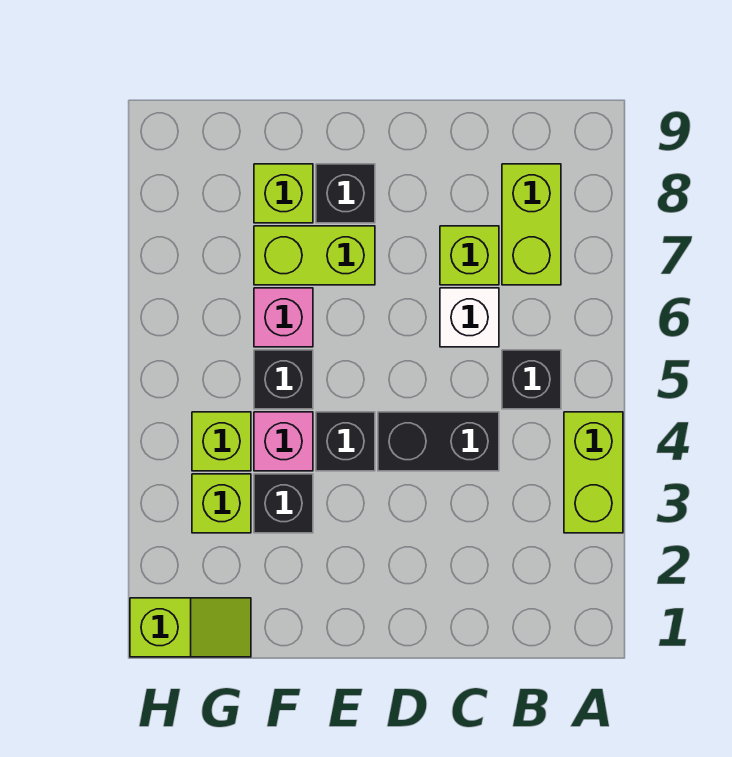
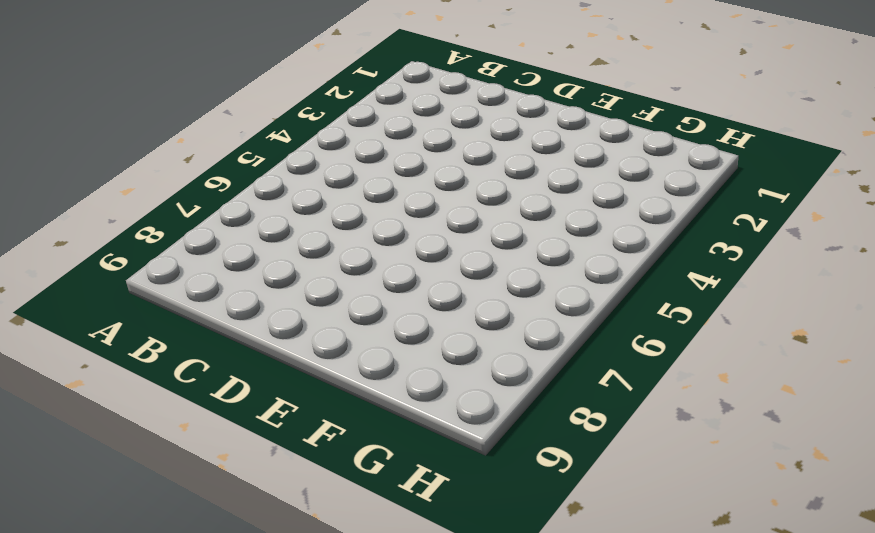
none -> lime 1x2 brick [564,412,623,533]
none -> black 1x1 brick [502,350,561,409]
none -> lime 1x2 brick [502,164,561,285]

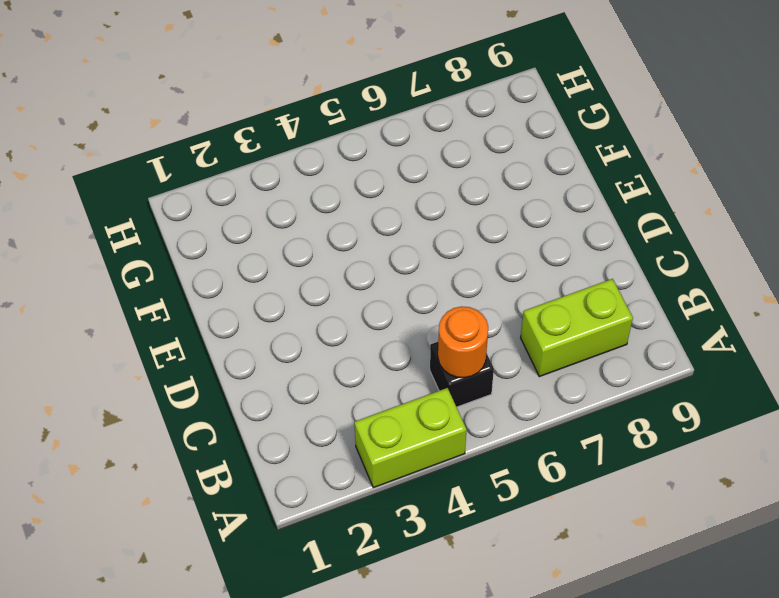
orange 1x1 round brick [438,306,488,378] -> none
none -> black 1x2 brick [378,412,499,471]
none -> white 1x1 brick [440,288,499,347]
none -> lime 1x1 brick [440,226,499,285]

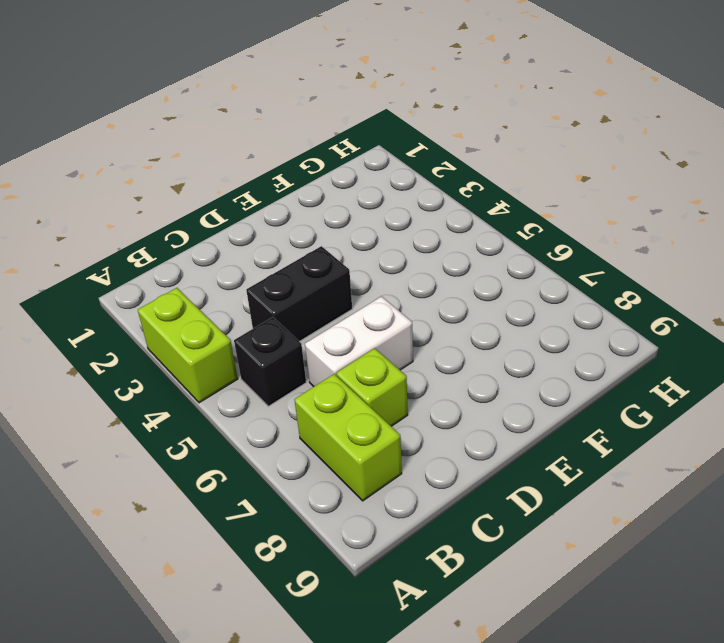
white 1x2 brick [305,297,413,387] -> white 1x1 brick [440,288,499,347]
none -> black 1x1 brick [316,412,375,471]
none -> lime 1x2 brick [254,226,375,285]
none -> black 1x1 brick [316,164,375,223]

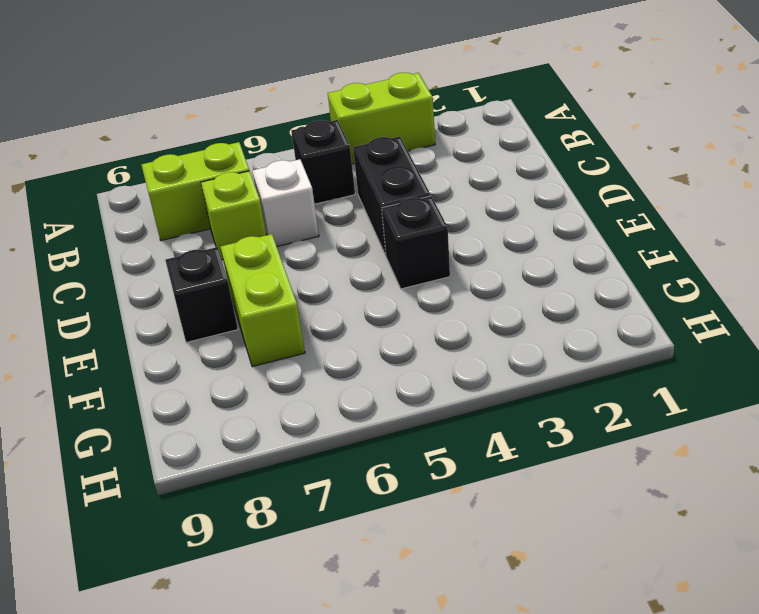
none -> black 1x1 brick [254,474,313,533]
none -> pink 1x1 brick [254,412,313,471]
none -> black 1x1 brick [254,350,313,409]

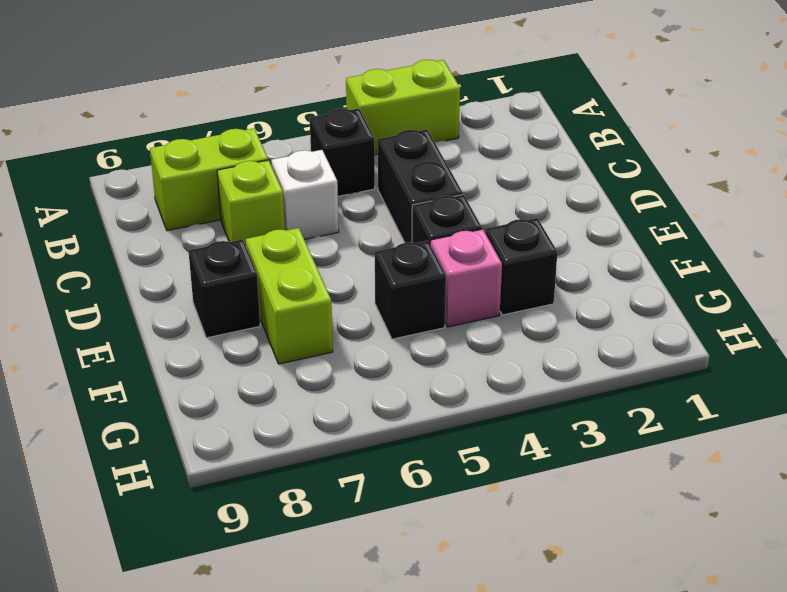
none -> pink 1x1 brick [254,288,313,347]
none -> lime 1x1 brick [254,164,313,223]
none -> lime 1x2 slope [130,598,251,657]

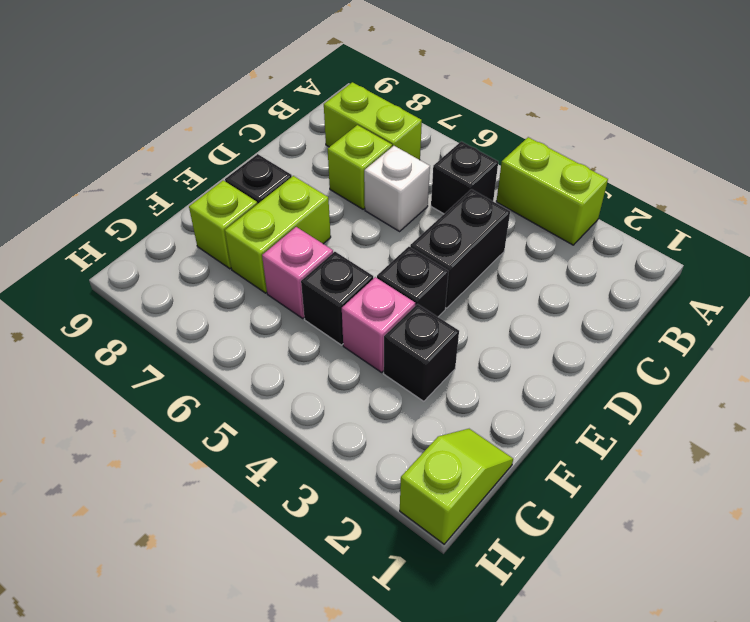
none -> lime 1x1 brick [192,474,251,533]
none -> lime 1x1 brick [192,412,251,471]

